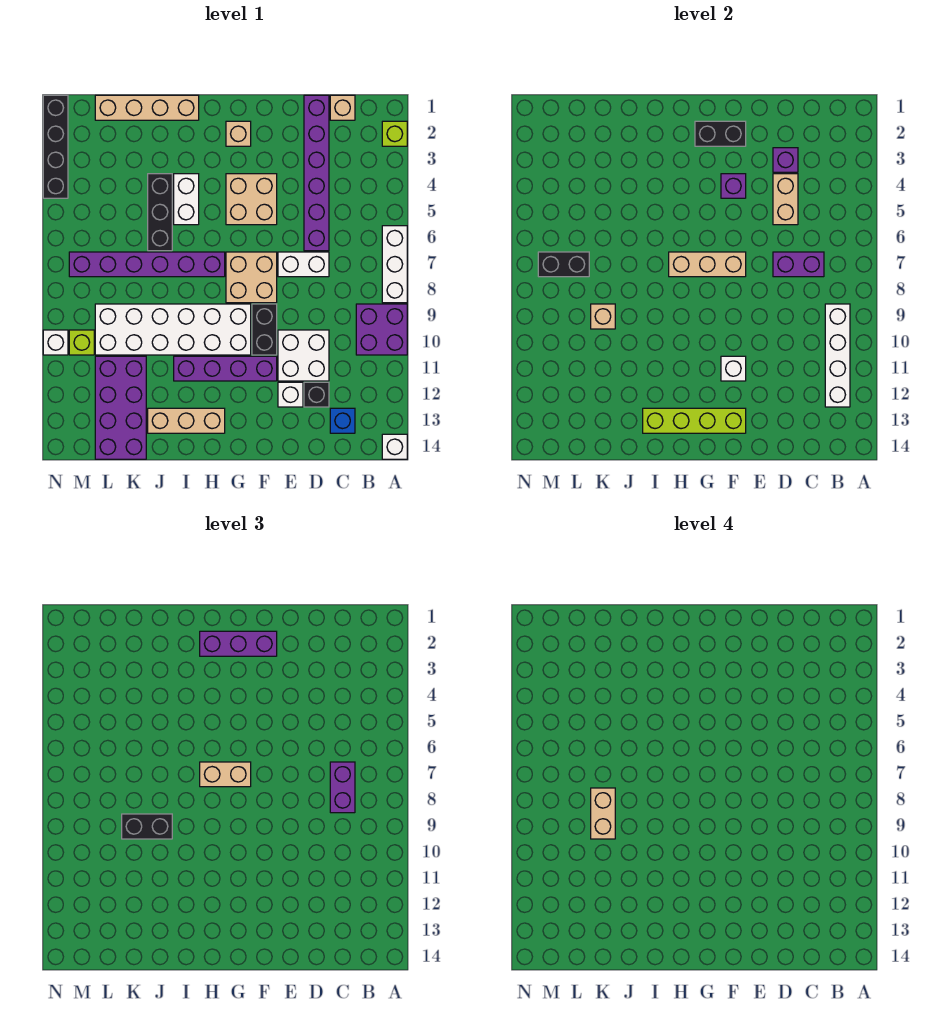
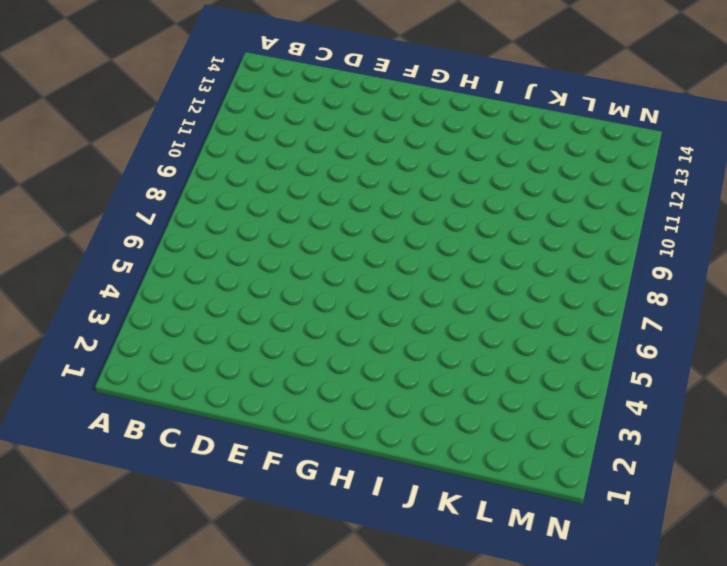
none -> lime 1x1 brick [382,121,407,146]
none -> white 1x3 brick [382,226,407,303]
none -> purple 2x2 brick [356,304,407,355]
none -> white 1x1 brick [382,434,407,459]

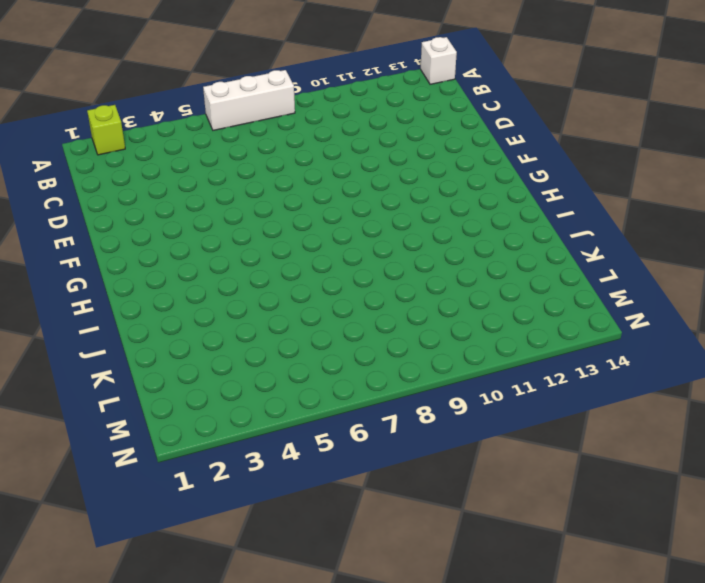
none -> purple 2x2 brick [356,304,407,355]
none -> tan 1x1 brick [330,95,355,120]
none -> blue 1x1 brick [330,408,355,433]
none -> purple 1x6 brick [304,95,329,251]

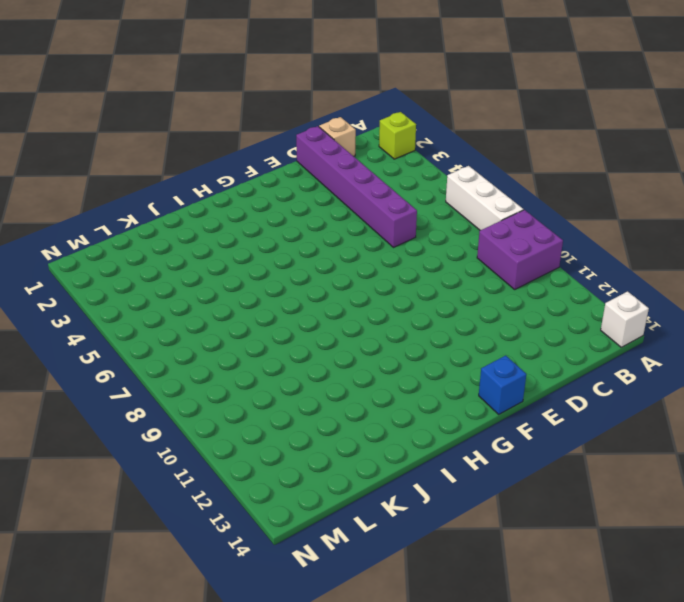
blue 1x1 brick [479,356,526,414] -> blue 1x1 brick moved to [330,408,355,433]
none -> white 1x2 brick [278,252,329,277]
none -> white 2x2 brick [278,330,329,381]
none -> black 1x1 brick [304,382,329,407]
none -> white 1x1 brick [278,382,303,407]

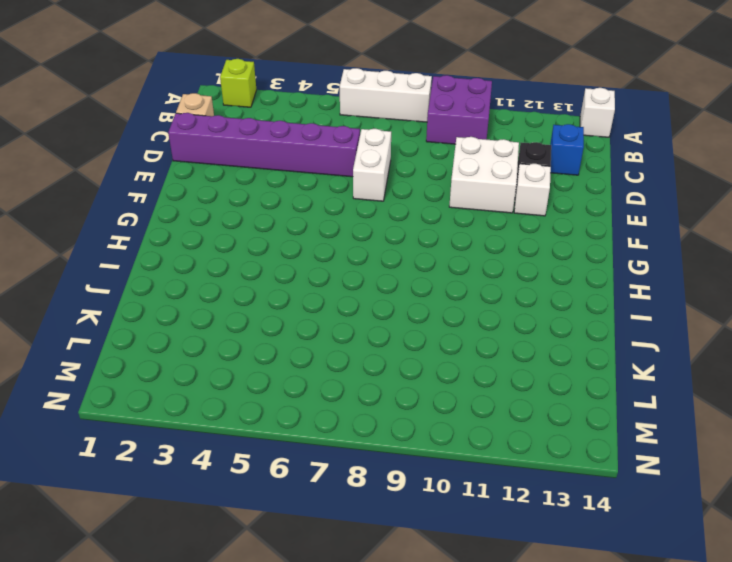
none -> tan 2x2 brick [226,174,277,225]
none -> tan 2x2 brick [226,252,277,303]
none -> black 1x2 brick [252,304,277,355]
none -> purple 1x4 brick [174,356,277,381]

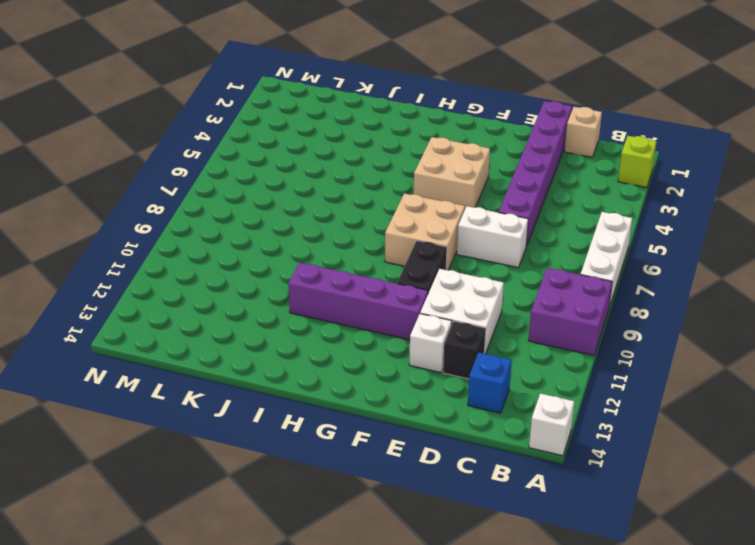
none -> tan 1x1 brick [226,121,251,146]
none -> white 2x6 brick [95,304,251,355]
none -> purple 1x6 brick [69,252,225,277]
none -> tan 1x3 brick [148,408,225,433]

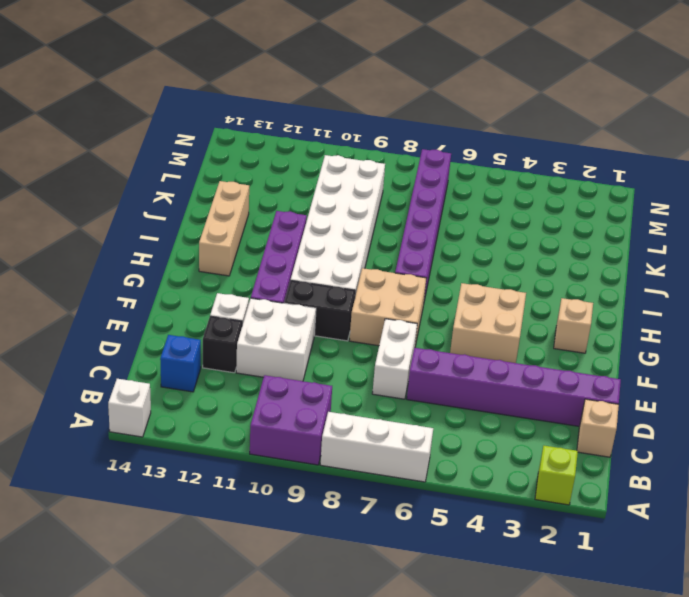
none -> tan 1x4 brick [95,95,199,120]
none -> white 1x2 brick [174,174,199,225]
none -> black 1x3 brick [148,174,172,251]
none -> purple 2x4 brick [95,356,146,459]

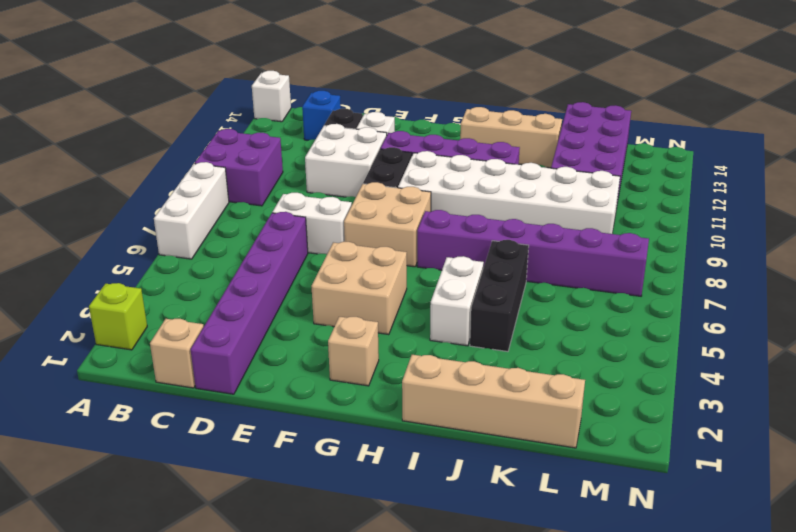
none -> lime 1x1 brick [69,330,94,355]
none -> black 1x4 brick [43,95,68,198]
none -> white 1x1 brick [43,330,68,355]
none -> white 1x4 brick [825,304,850,407]

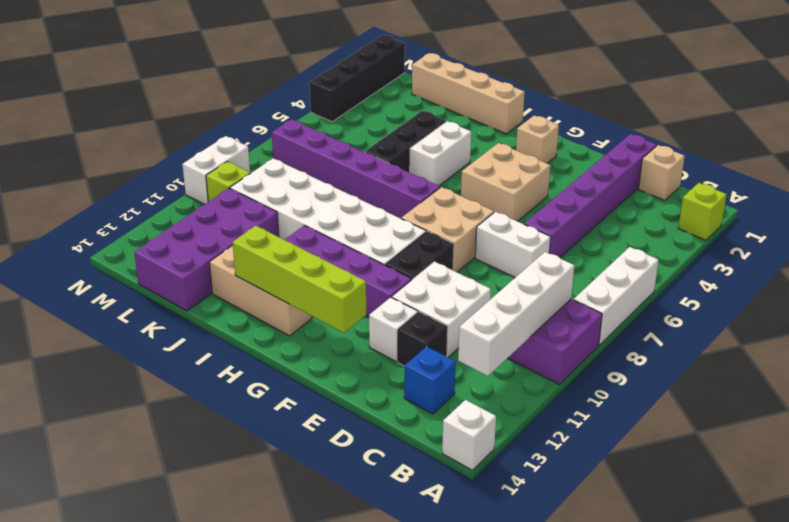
white 1x2 brick [182,136,250,205] -> white 1x1 brick [43,330,68,355]
none -> purple 1x2 brick [773,252,824,277]
none -> purple 1x1 brick [773,148,798,172]
none -> tan 1x2 brick [773,174,798,225]
none -> black 1x2 brick [695,121,746,146]

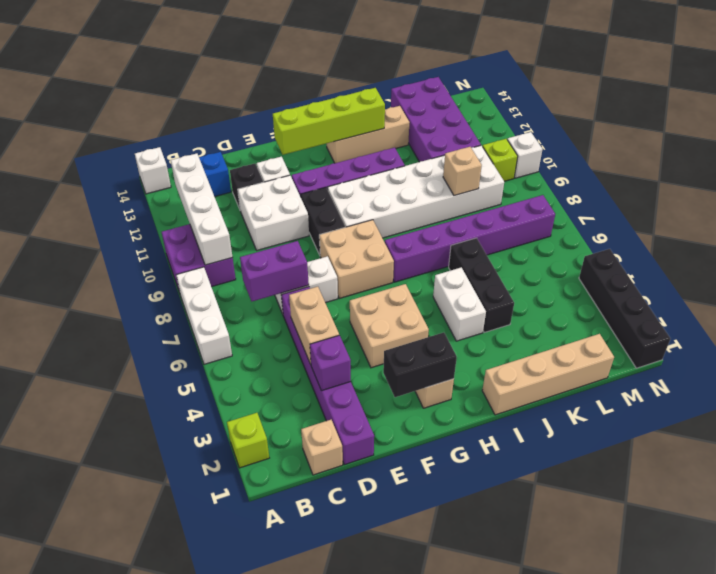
none -> purple 1x1 brick [721,174,746,198]
none -> tan 1x3 brick [669,252,746,277]
none -> white 1x1 brick [721,356,746,381]
none -> black 1x2 brick [538,252,589,277]

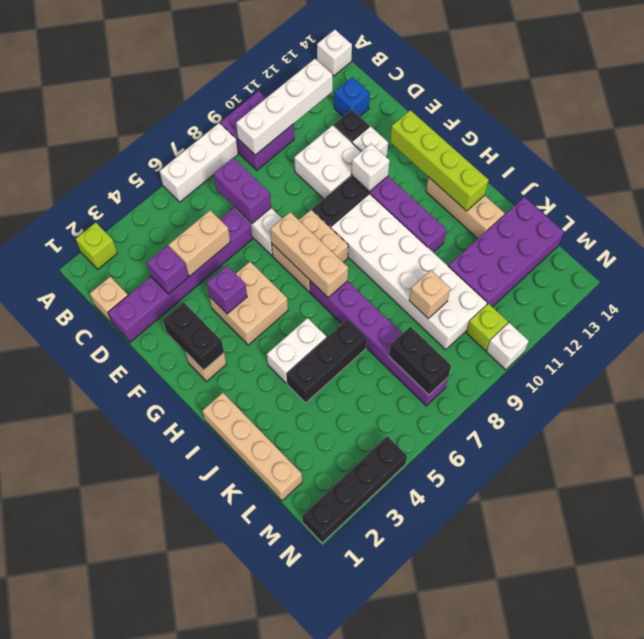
none -> purple 1x2 brick [330,762,355,813]
none -> purple 1x3 brick [200,631,277,656]
none -> tan 1x2 brick [200,762,251,787]
none -> black 1x2 brick [122,814,172,839]

